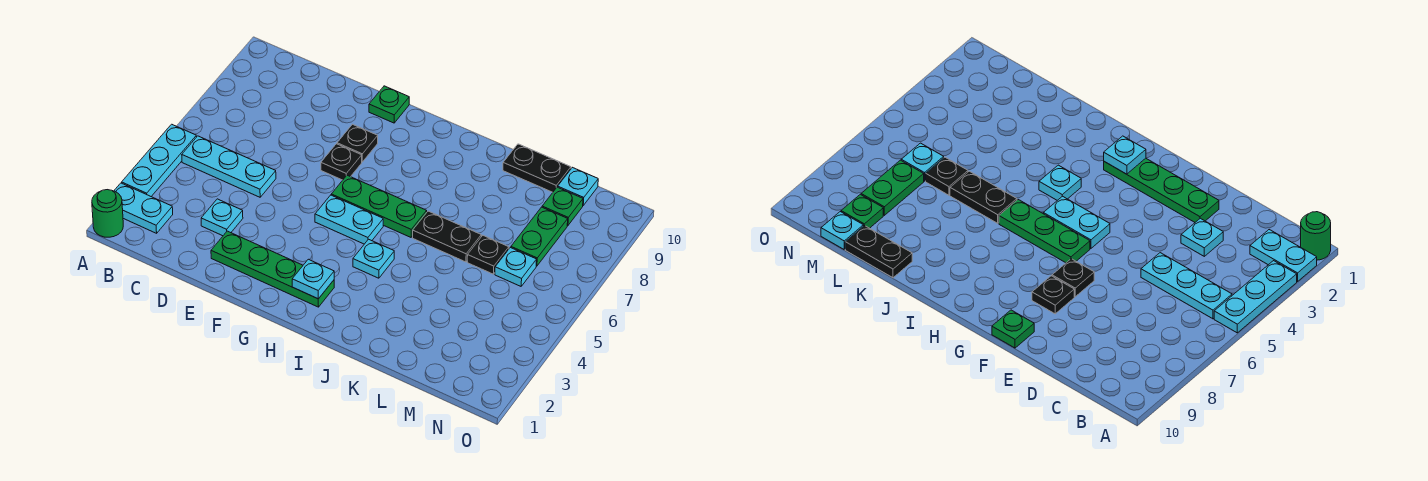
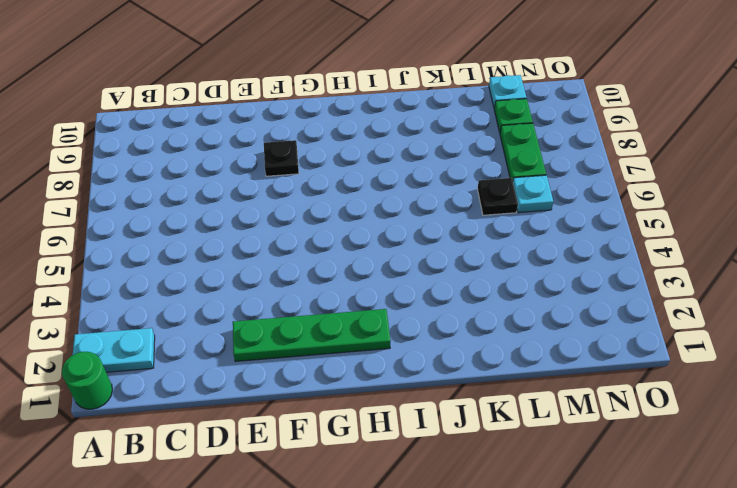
none -> cyan 1x3 plate [122,124,196,196]
none -> cyan 1x3 plate [182,136,276,197]
none -> cyan 1x1 plate [201,199,243,236]

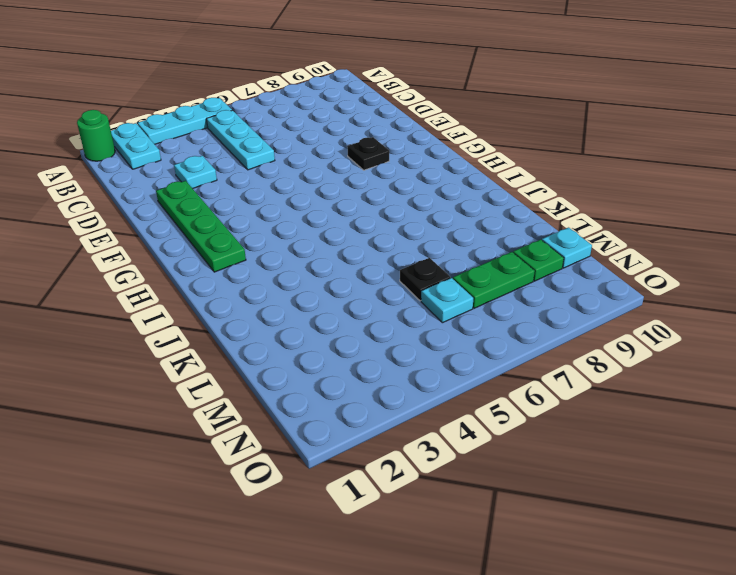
none -> black 1x1 plate [321,144,362,180]
none -> green 1x1 plate [369,86,409,123]
none -> cyan 1x2 plate [315,195,383,244]

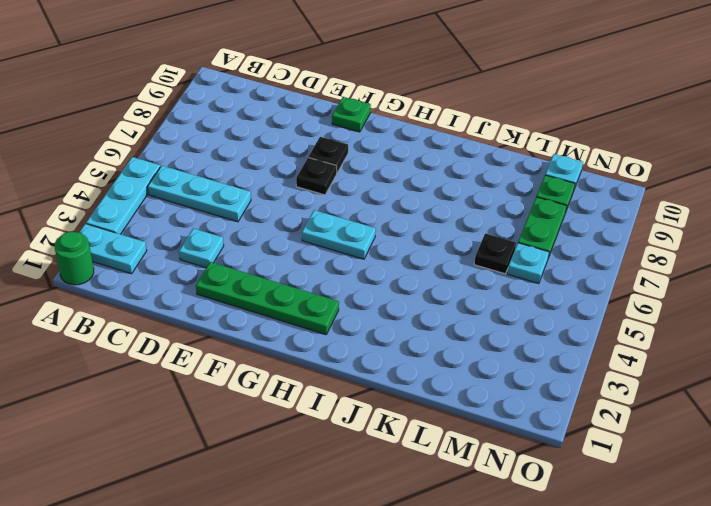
none -> green 1x3 plate [331,175,427,237]
none -> cyan 1x1 plate [353,239,394,278]
none -> black 1x2 plate [413,211,481,262]

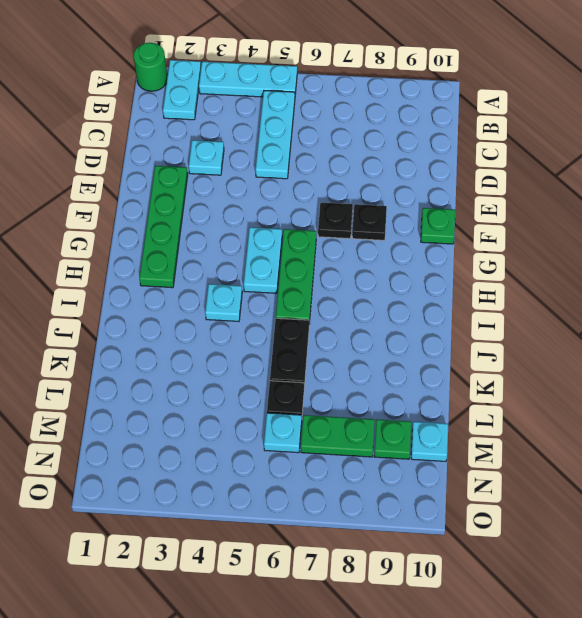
none -> black 1x2 plate [503,144,571,192]
none -> cyan 1x1 plate [292,259,334,299]

